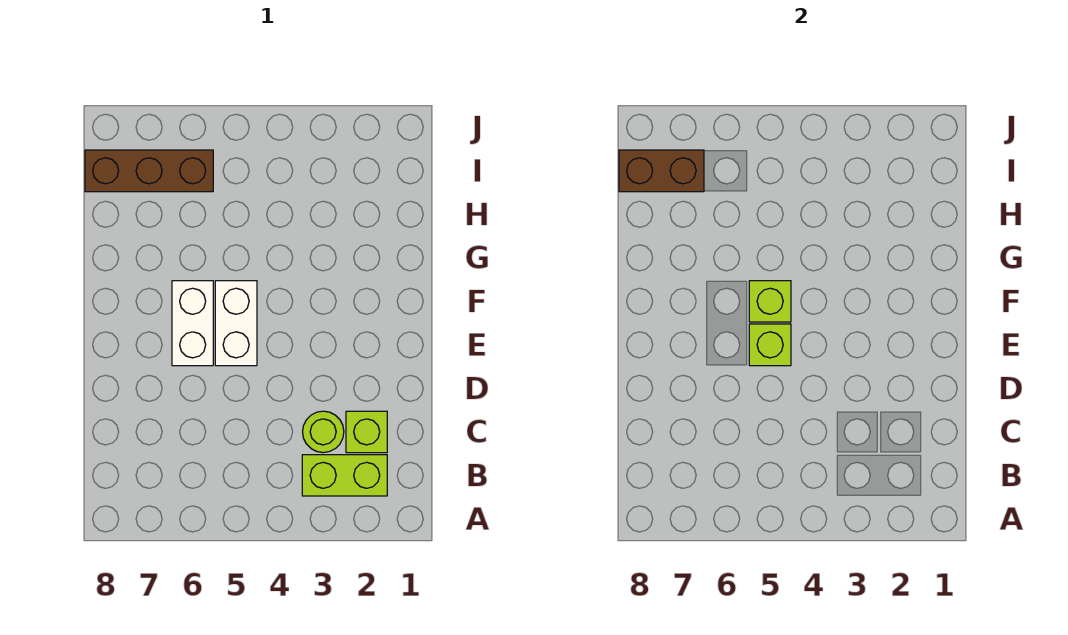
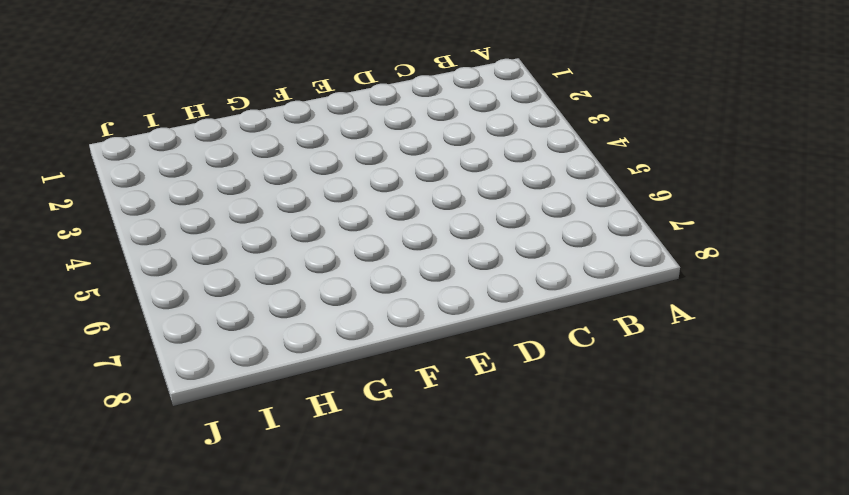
none -> lime 1x2 brick [302,455,387,496]
none -> lime 1x1 brick [346,411,387,453]

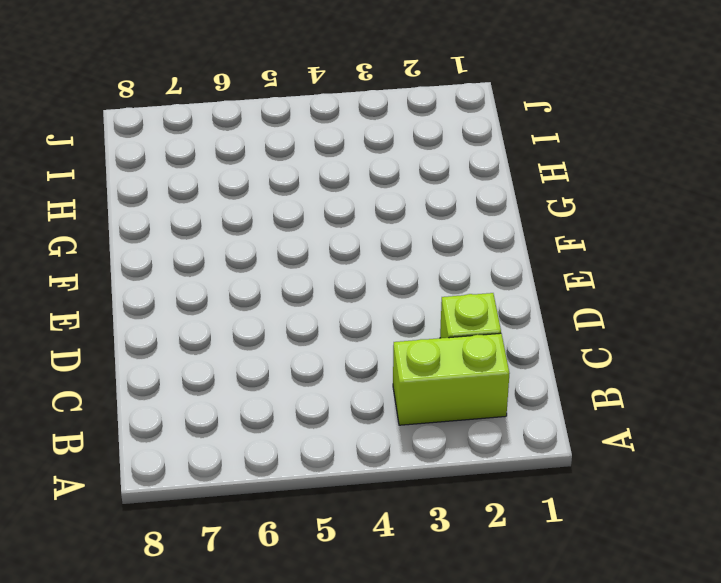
none -> lime 1x1 round brick [303,411,344,453]
none -> white 1x2 brick [215,281,257,366]

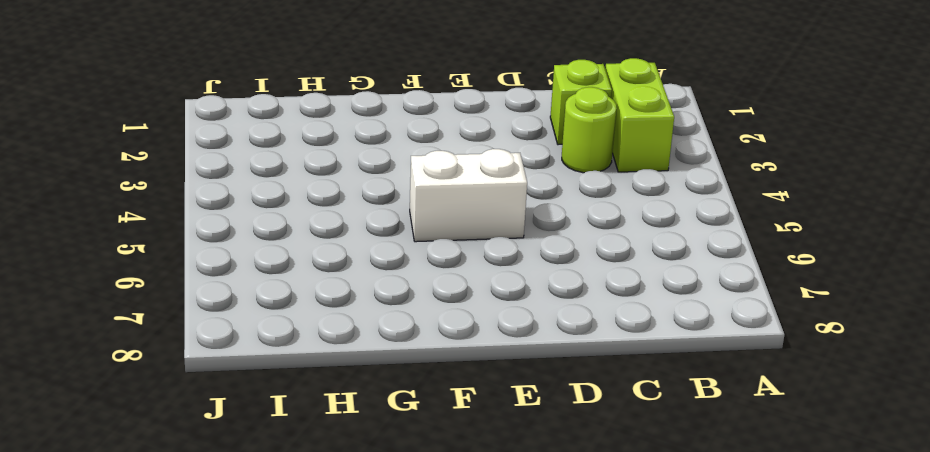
none -> white 1x2 brick [172,281,213,366]
none -> brown 1x3 brick [85,150,213,192]

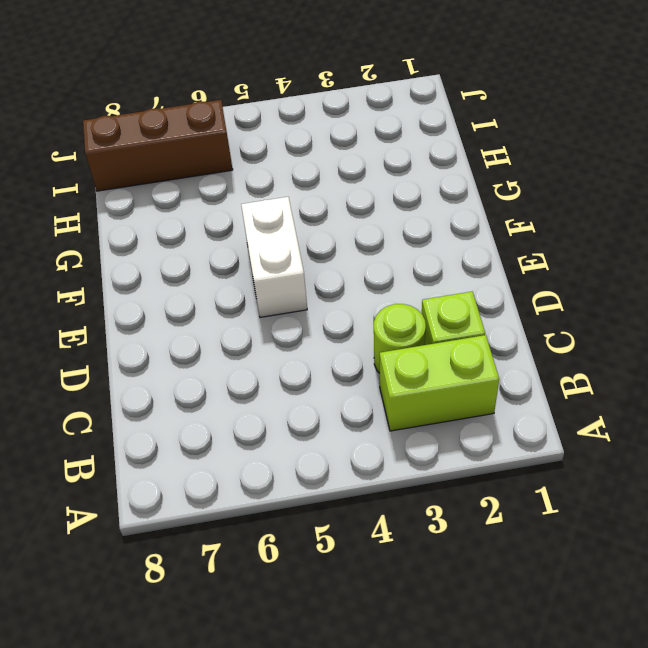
none -> white 1x2 brick [172,281,213,366]
none -> lime 1x1 brick [749,324,791,366]

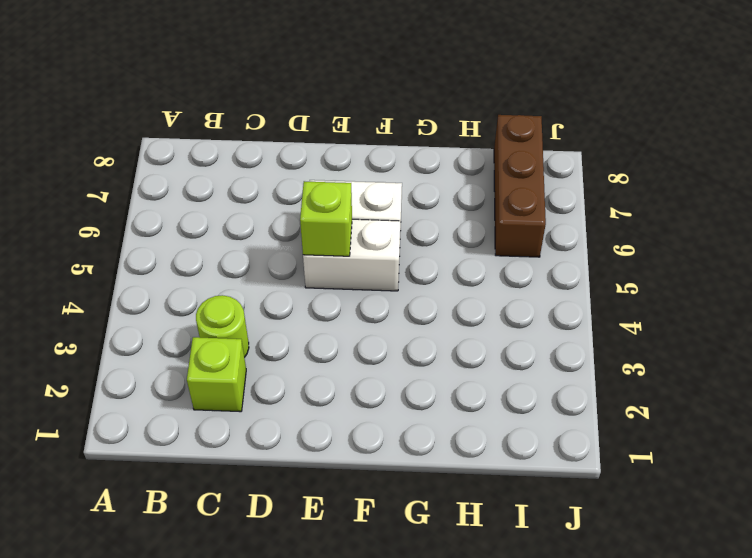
none -> lime 1x2 brick [302,455,387,496]
none -> lime 1x1 brick [749,281,791,322]

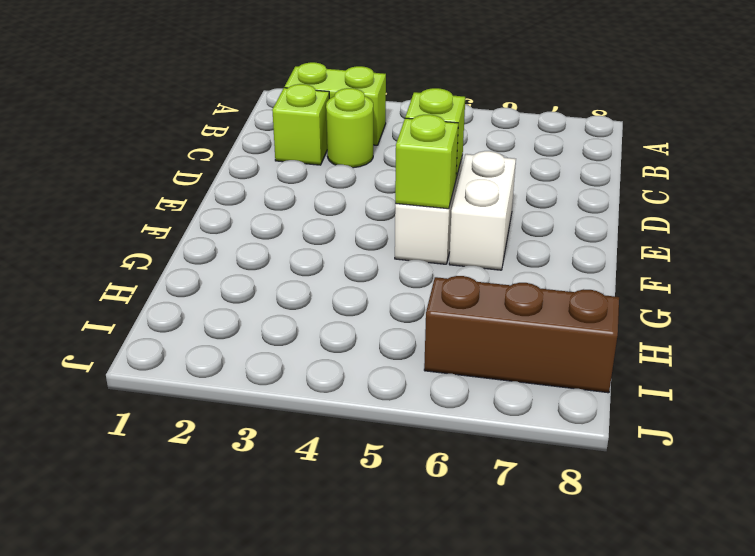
none -> brown 1x2 brick [619,150,704,192]

